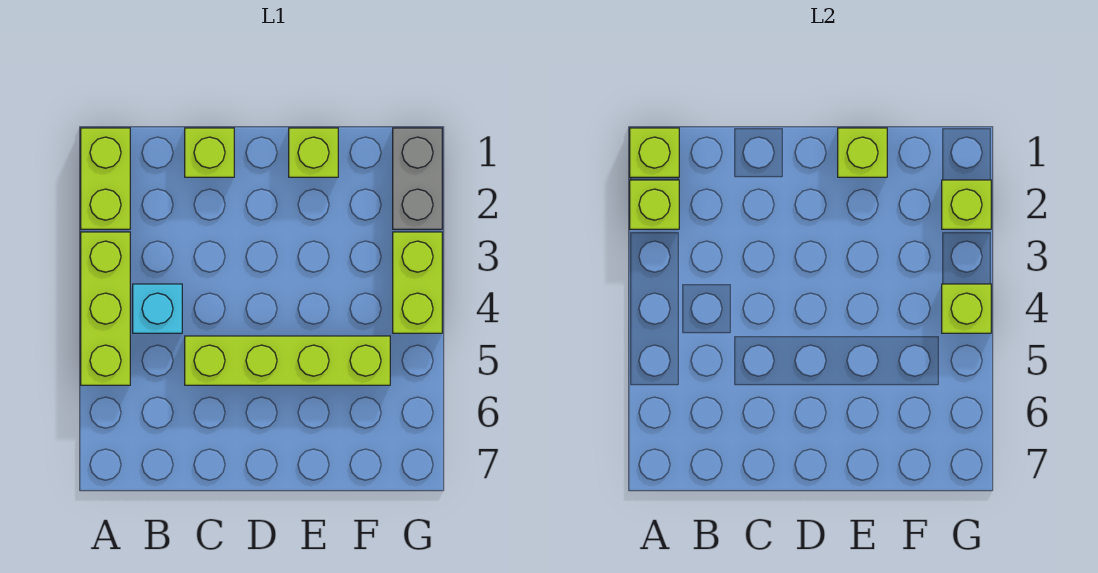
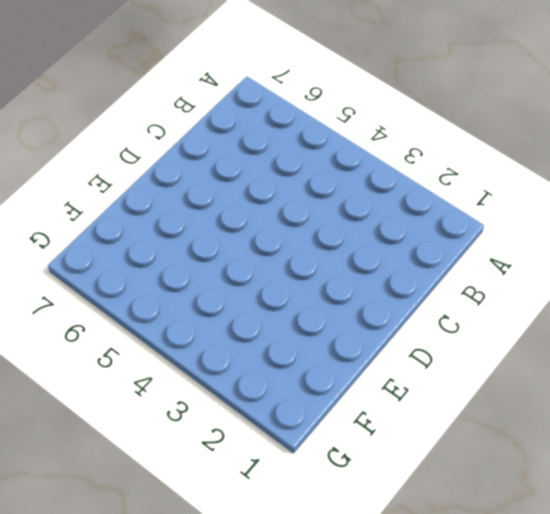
none -> lime 1x2 brick [81,128,130,229]
none -> lime 1x3 brick [81,232,130,385]
none -> cyan 1x1 brick [133,284,182,333]

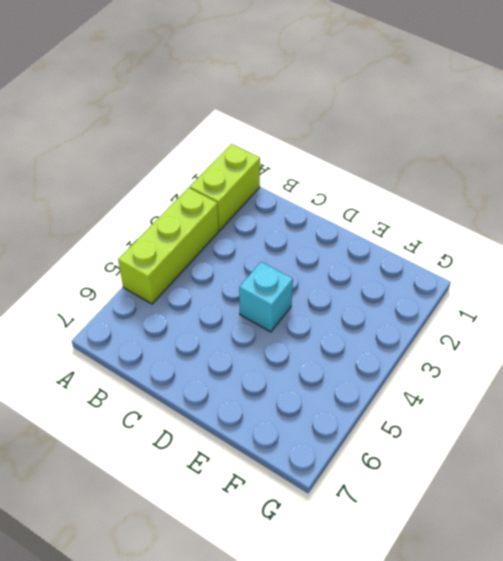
cyan 1x1 brick [239,262,293,332] -> cyan 1x1 brick moved to [133,284,182,333]
none -> lime 1x1 brick [185,128,234,177]
none -> lime 1x4 brick [185,336,390,385]
none -> lime 1x1 brick [289,128,338,177]

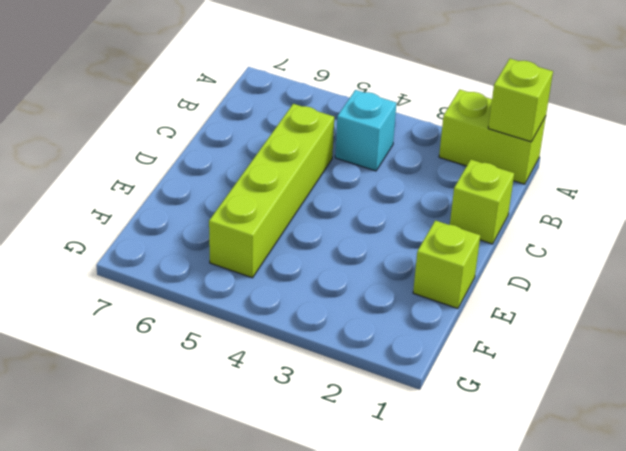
none -> lime 1x3 brick [81,232,130,385]
none -> grey 1x2 brick [393,128,442,229]
none -> lime 1x2 brick [393,232,442,333]

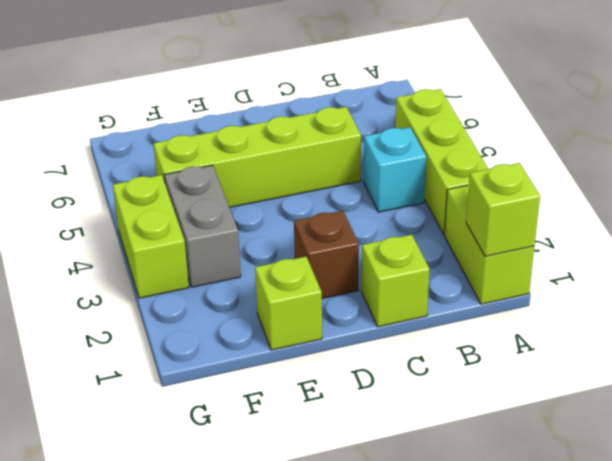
brown 1x1 brick [294,211,359,298] -> none
grey 1x2 brick [165,165,241,287] -> grey 1x2 brick moved to [393,128,442,229]
none -> lime 1x1 brick [630,180,679,229]
none -> lime 1x1 brick [838,128,887,177]
none -> lime 1x1 brick [942,180,991,229]

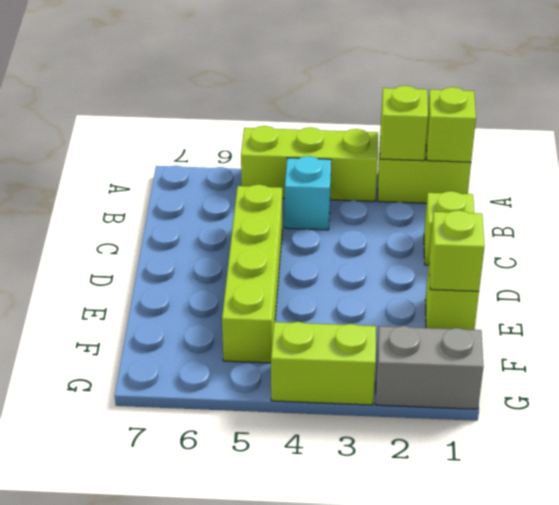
none -> lime 1x1 brick [942,180,991,229]
none -> lime 1x1 brick [942,284,991,333]

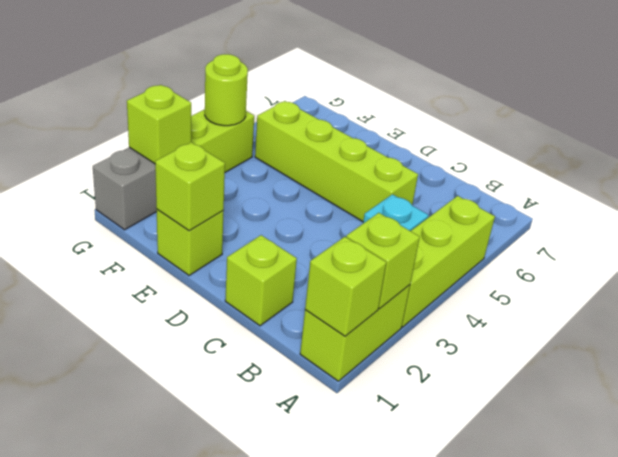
lime 1x1 round brick [205,54,248,126] -> lime 1x1 brick [942,284,991,333]

